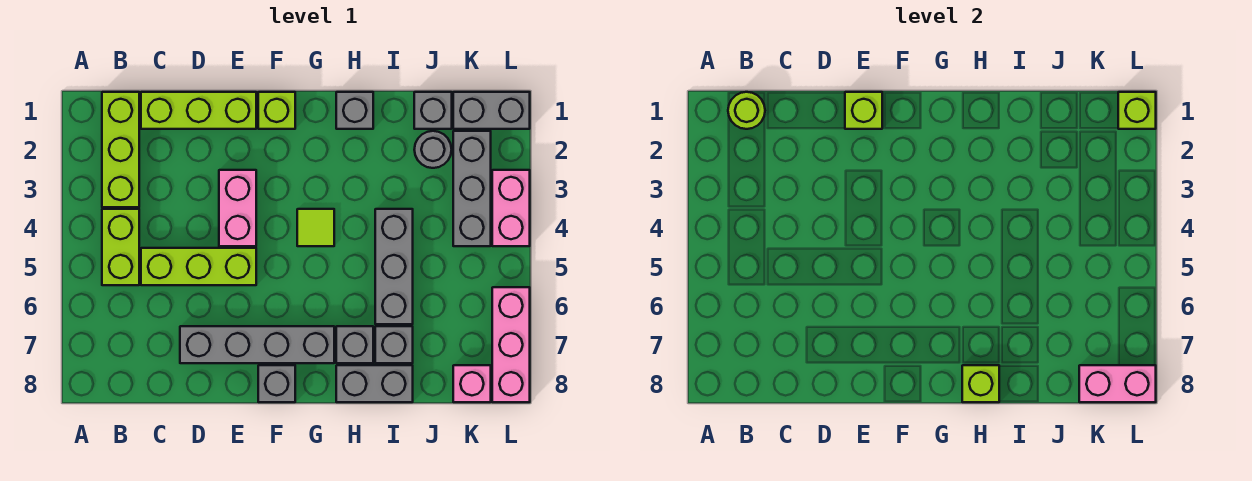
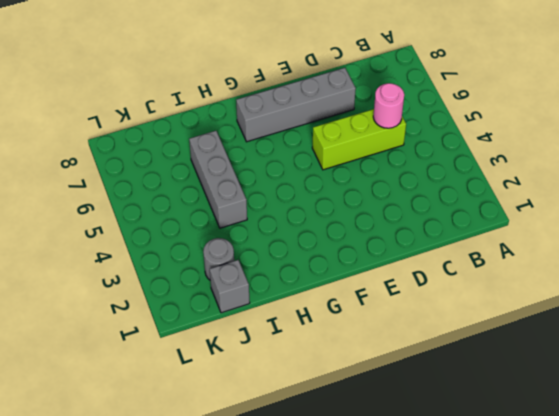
pink 1x1 round brick [373,83,404,128] -> none
none -> lime 1x3 brick [102,92,139,207]
none -> lime 1x2 brick [102,209,139,285]
none -> lime 1x3 brick [141,92,256,129]

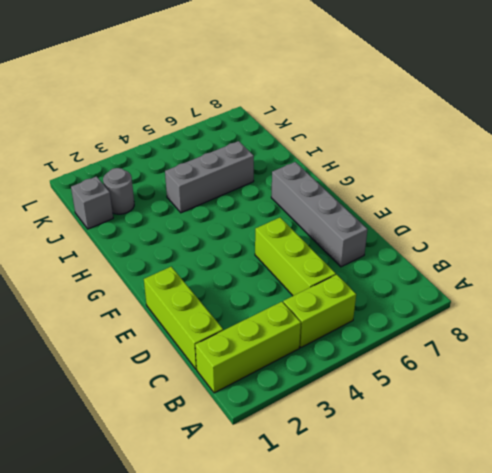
none -> pink 1x2 brick [219,170,256,246]
none -> lime 1x1 brick [258,92,295,129]
none -> grey 1x1 brick [258,365,295,402]

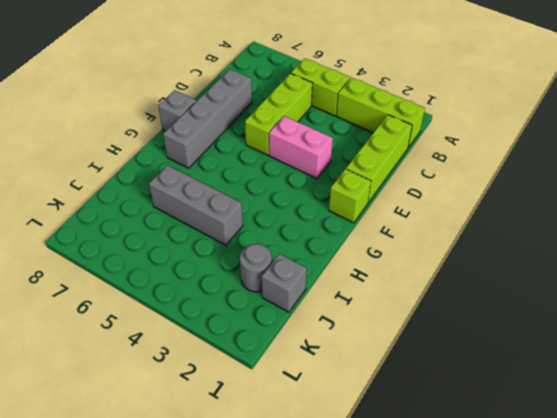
none -> lime 1x1 tile [297,209,334,246]
none -> grey 1x1 brick [336,92,373,129]
none -> grey 1x1 brick [336,326,373,363]

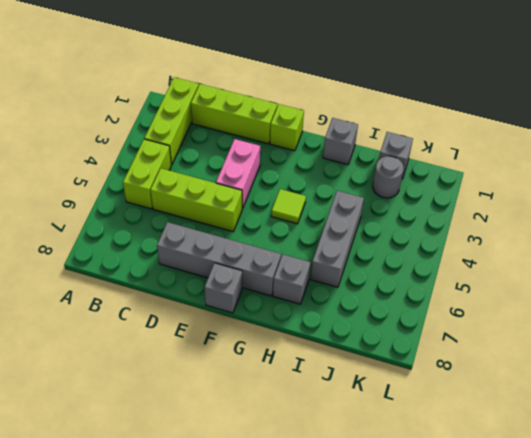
none -> grey 1x2 brick [336,365,413,402]
none -> grey 1x1 brick [375,326,413,363]
none -> grey 1x2 brick [453,92,530,129]

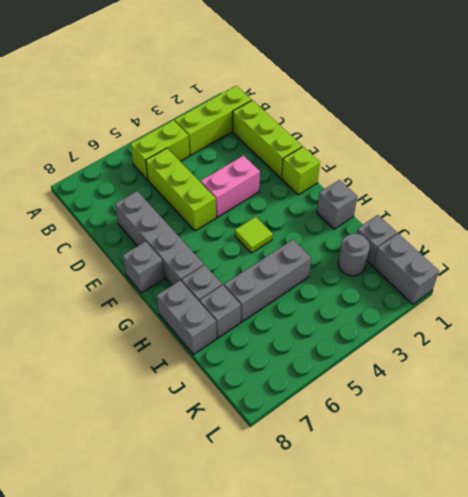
none -> grey 1x3 brick [453,131,491,246]
none -> pink 1x1 brick [453,365,491,402]
none -> pink 1x2 brick [492,170,530,246]

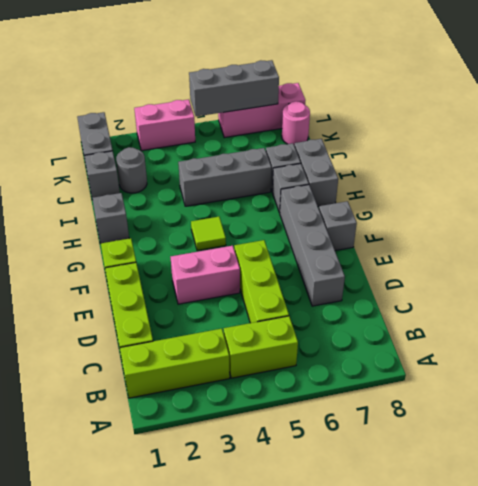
pink 1x1 round brick [282,101,310,145] -> pink 1x1 brick [453,365,491,402]
grey 1x3 brick [189,60,279,116] -> grey 1x3 brick moved to [453,131,491,246]
none -> lime 1x1 round brick [728,92,765,129]
none -> lime 1x1 brick [845,92,882,129]
none -> lime 1x1 brick [962,365,999,402]

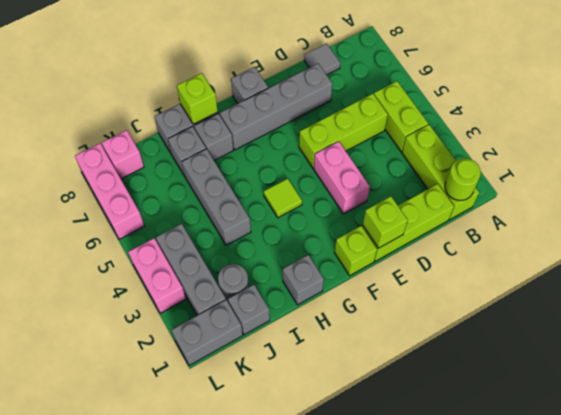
grey 1x1 tile [304,44,340,75] -> none
none -> pink 1x2 brick [1079,365,1156,402]
none -> lime 1x1 brick [1118,92,1156,129]

